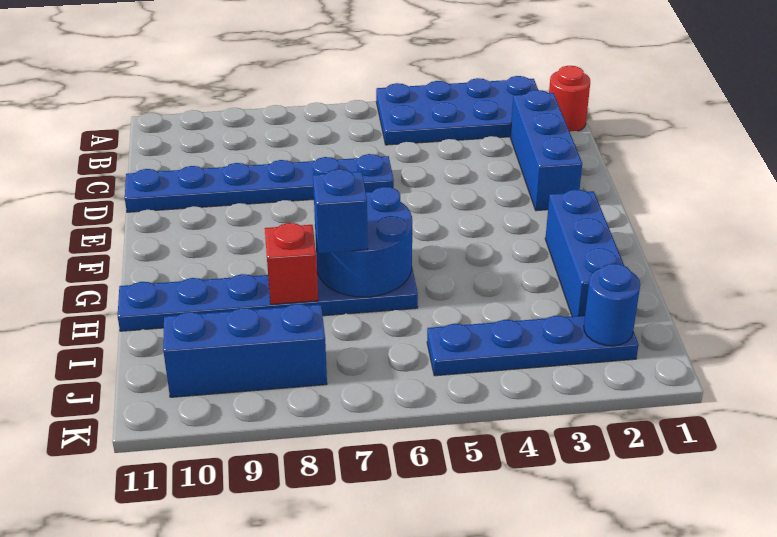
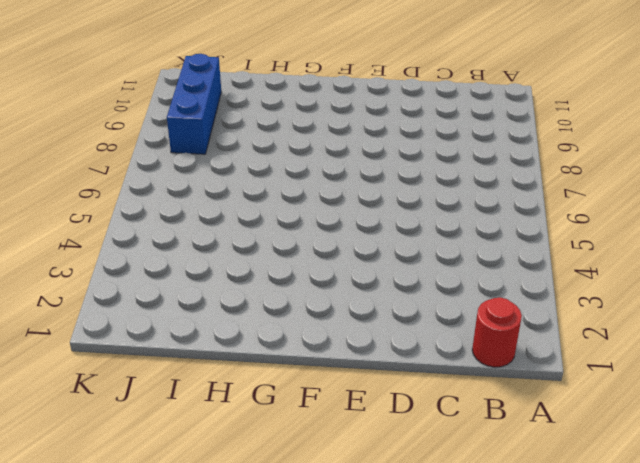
none -> blue 2x4 plate [376,76,538,145]
none -> blue 1x3 brick [510,90,582,211]
none -> blue 1x6 plate [125,154,394,212]

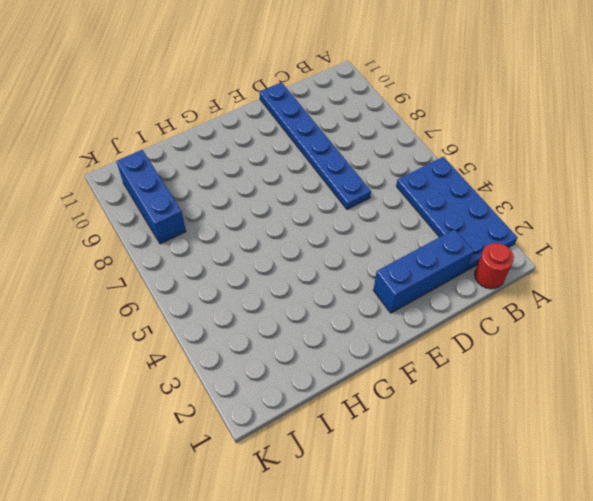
none -> blue 1x3 brick [545,189,624,316]
none -> blue 1x6 plate [118,269,418,331]
none -> blue 1x4 plate [427,315,639,376]

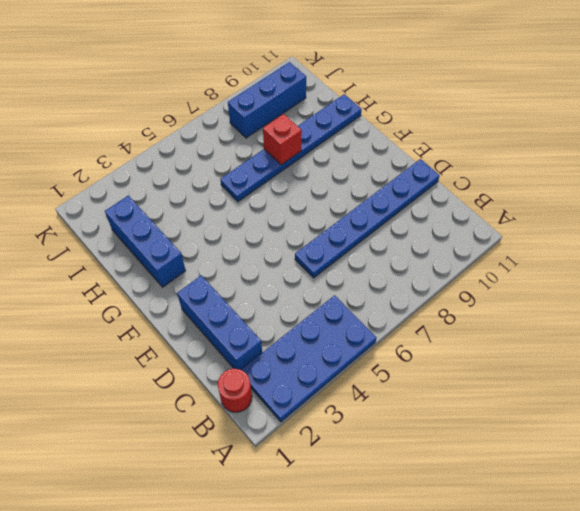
none -> blue 1x4 plate [427,315,639,376]
none -> blue 2x2 round brick [315,187,412,297]
none -> blue 1x1 round brick [584,264,640,346]

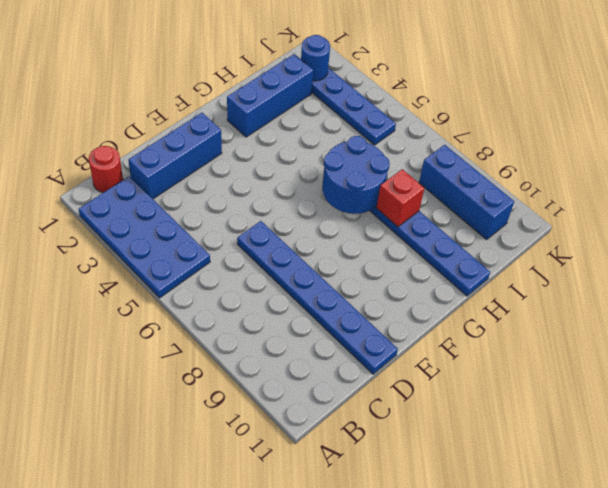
none -> blue 1x1 brick [313,169,368,253]

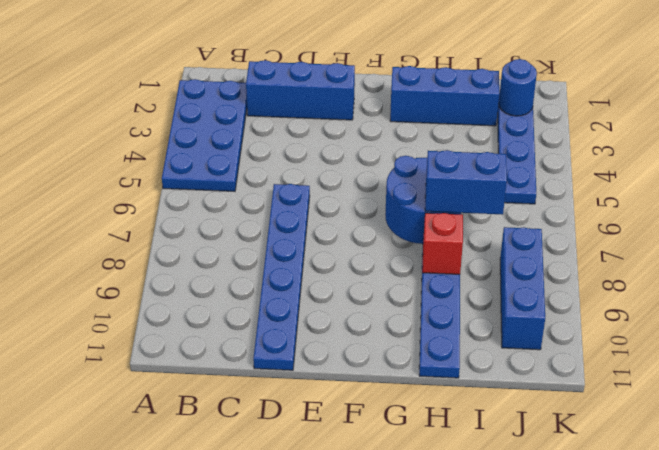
blue 1x2 brick [425,150,507,215] -> blue 1x1 brick [313,169,368,253]
none -> red 1x1 round brick [549,66,590,132]

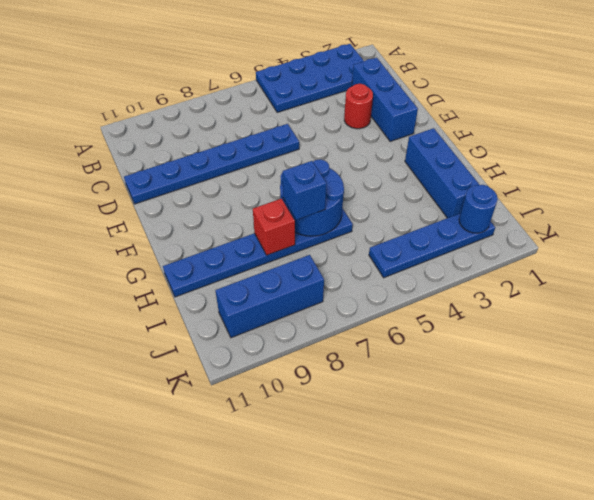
red 1x1 round brick [344,84,373,129] -> red 1x1 round brick moved to [549,66,590,132]

